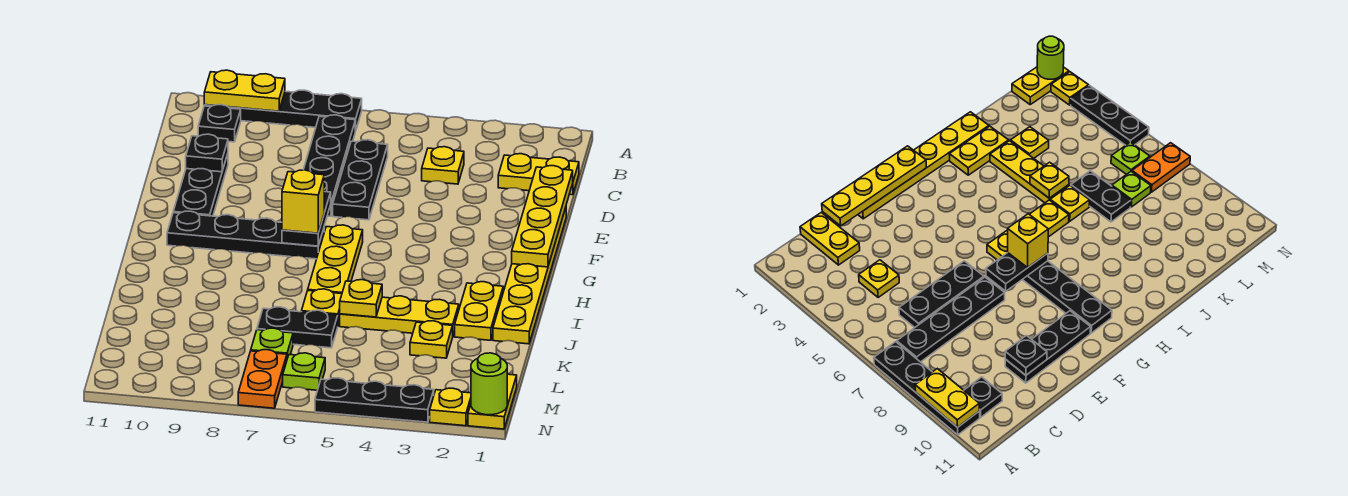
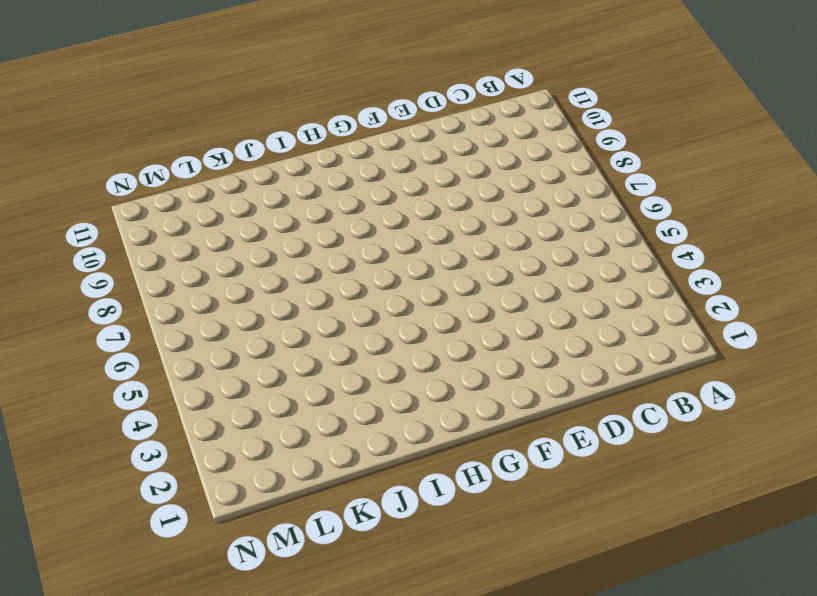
none -> black 1x4 plate [204,90,362,131]
none -> black 1x4 plate [304,115,355,216]
none -> black 1x1 plate [198,105,241,142]

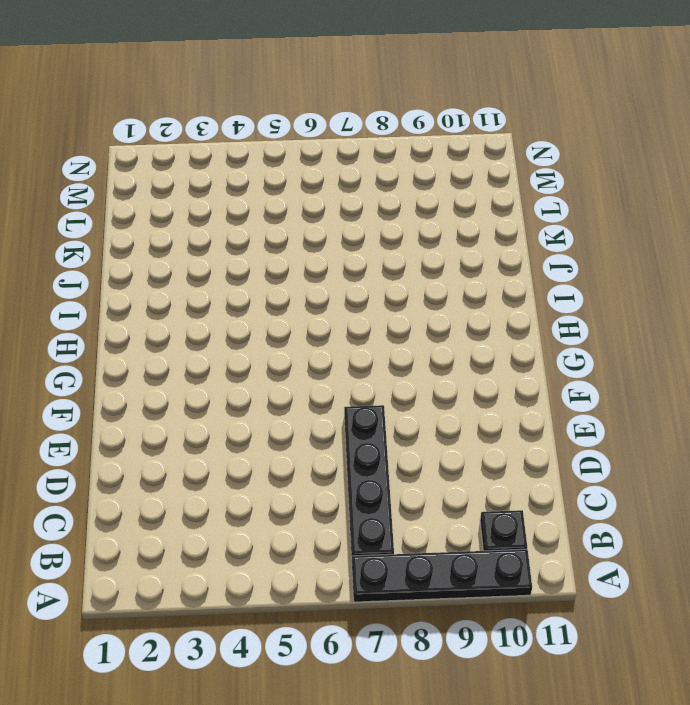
none -> yellow 1x2 plate [498,154,579,195]
none -> yellow 1x1 plate [422,147,464,184]
none -> black 1x3 plate [333,140,388,220]

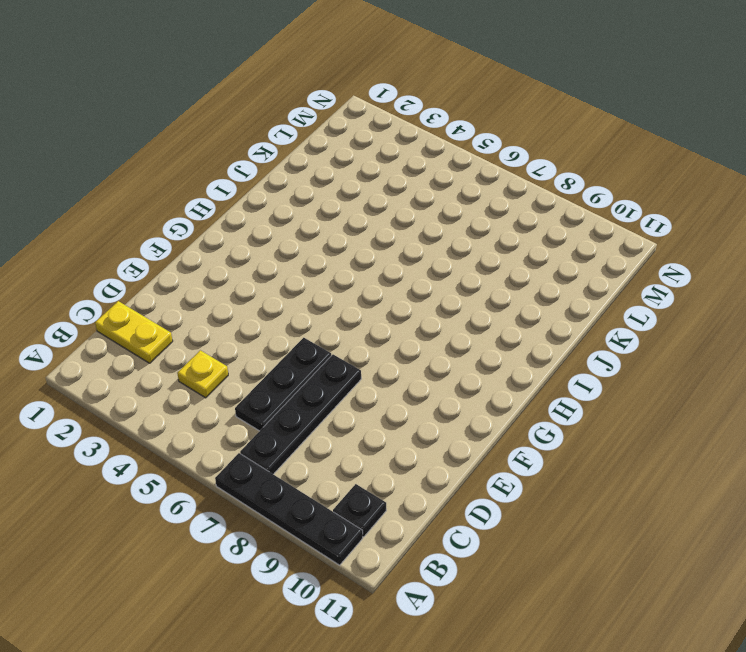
none -> black 1x3 plate [173,154,228,216]
none -> yellow 1x6 plate [493,208,566,344]
none -> yellow 1x3 plate [308,225,363,294]

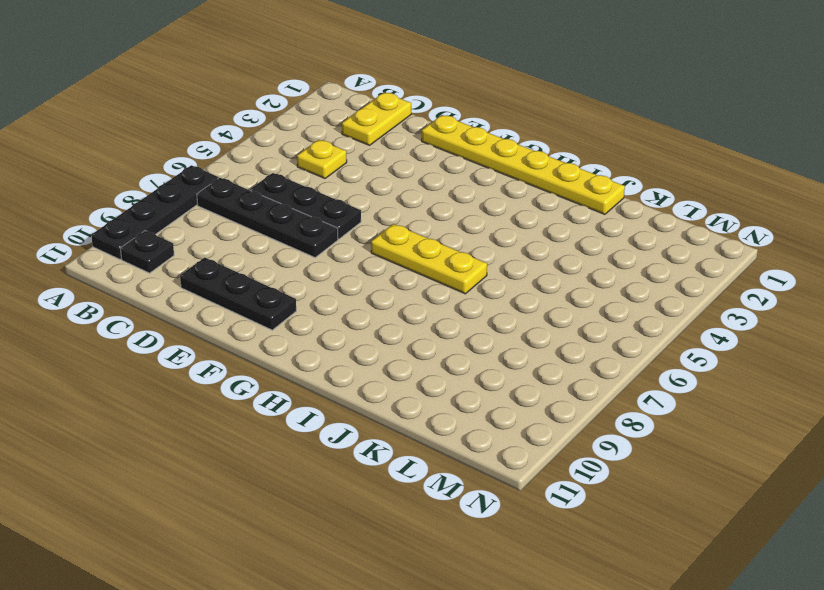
none -> black 1x4 plate [167,211,324,259]
none -> yellow 1x2 plate [455,282,503,340]
none -> yellow 1x3 plate [340,296,459,335]

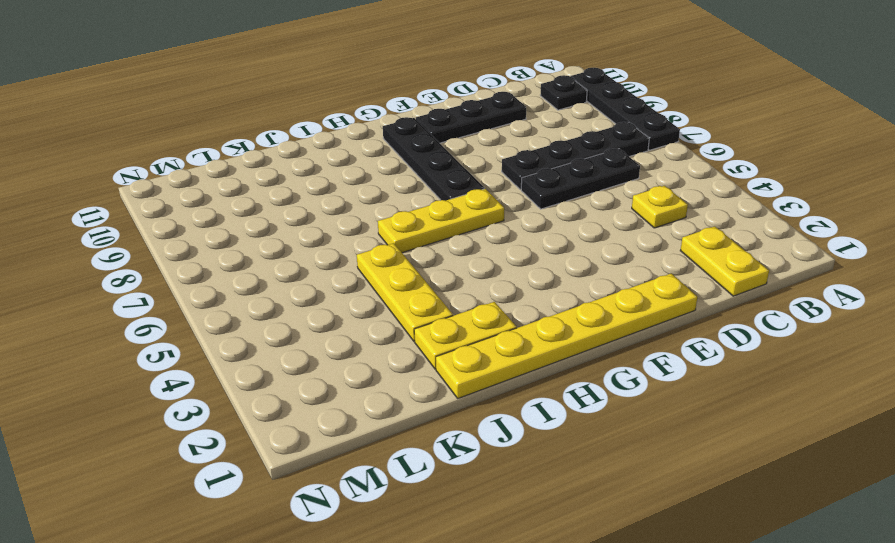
none -> yellow 1x1 plate [302,289,342,325]
none -> yellow 1x1 plate [410,321,453,358]
none -> black 1x2 plate [257,307,338,348]

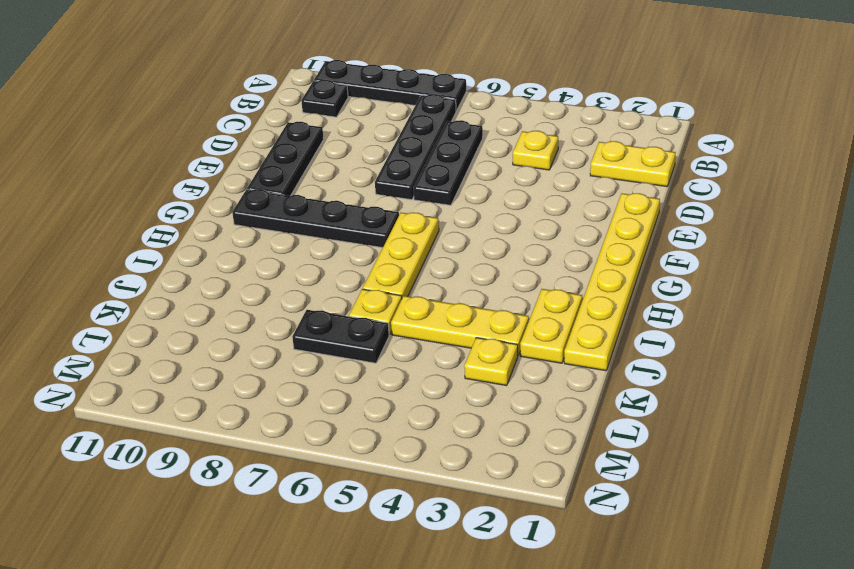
none -> lime 1x1 plate [251,328,293,358]
none -> yellow 1x2 plate [468,374,517,429]
none -> lime 1x1 plate [283,353,325,390]

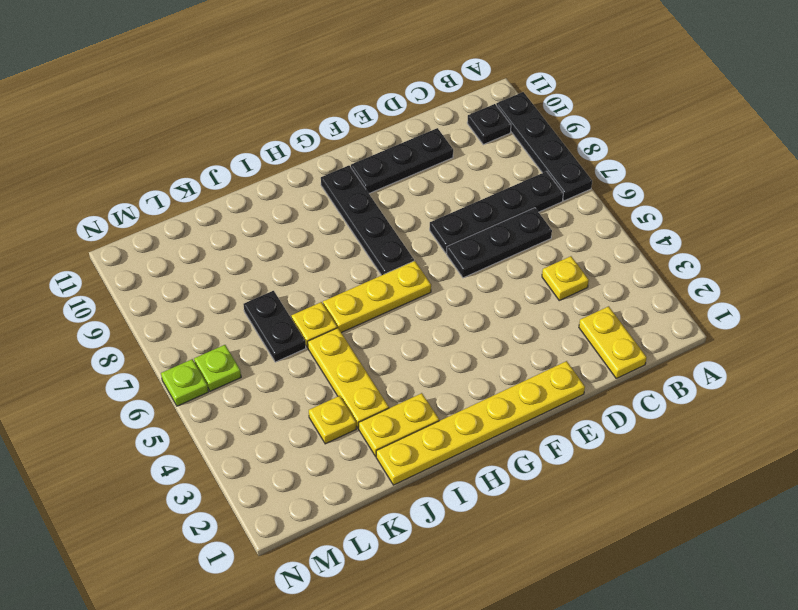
lime 1x1 plate [161,359,208,406] -> lime 1x1 plate moved to [251,328,293,358]
none -> yellow 1x2 plate [468,374,517,429]
none -> orange 1x2 plate [238,350,287,408]
none -> yellow 1x1 plate [430,388,471,426]

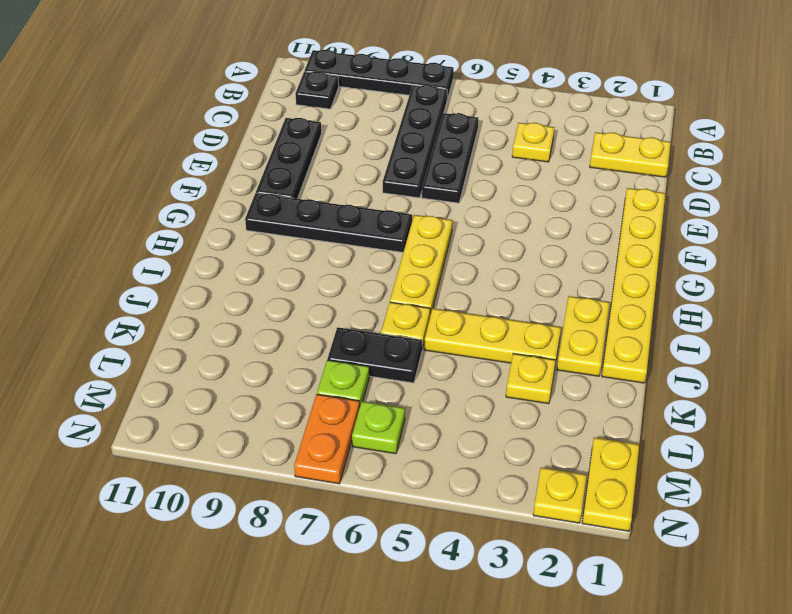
none -> black 1x3 plate [315,378,434,422]
none -> yellow 1x2 plate [204,70,285,111]
none -> yellow 1x4 plate [512,166,573,267]

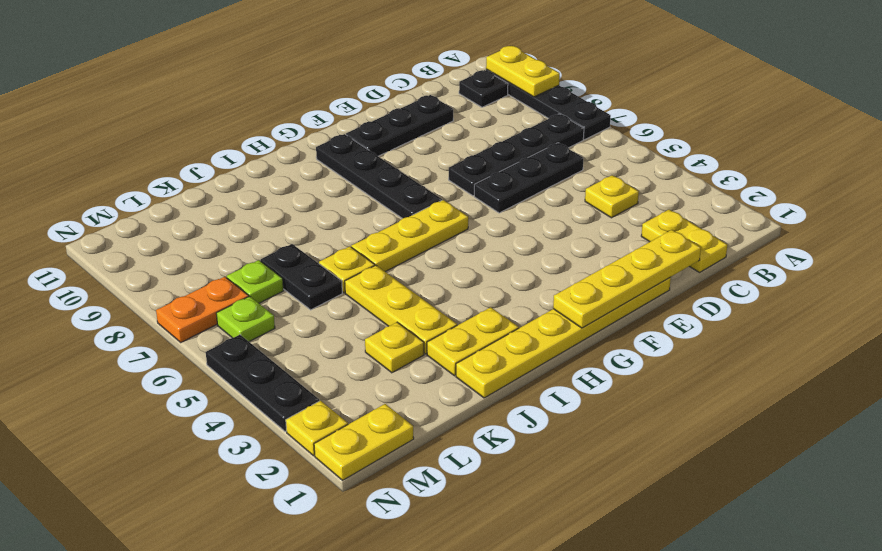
none -> black 1x1 plate [186,134,228,172]
none -> black 1x2 plate [282,192,331,246]
none -> yellow 1x1 plate [340,280,382,317]

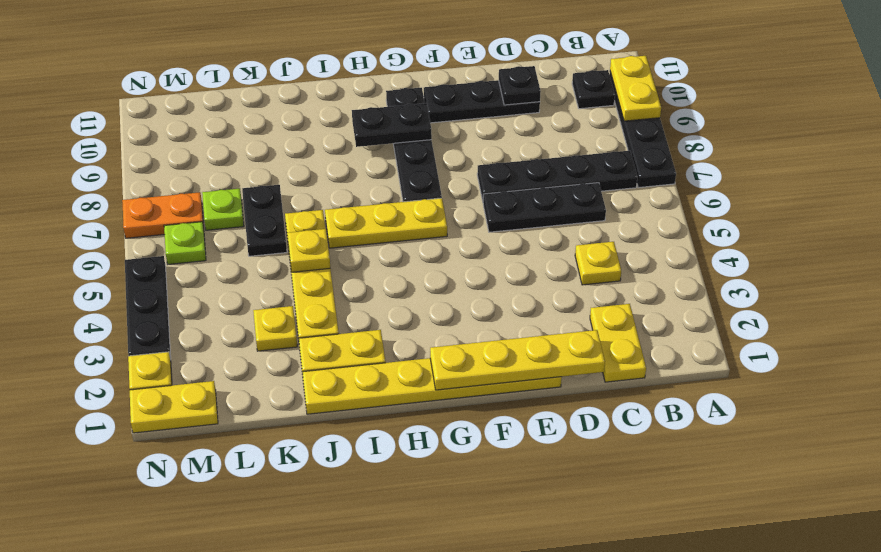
black 1x2 plate [352,103,432,147] -> black 1x2 plate moved to [282,192,331,246]
none -> lime 1x1 round brick [471,353,507,415]
none -> yellow 1x1 brick [282,170,324,233]

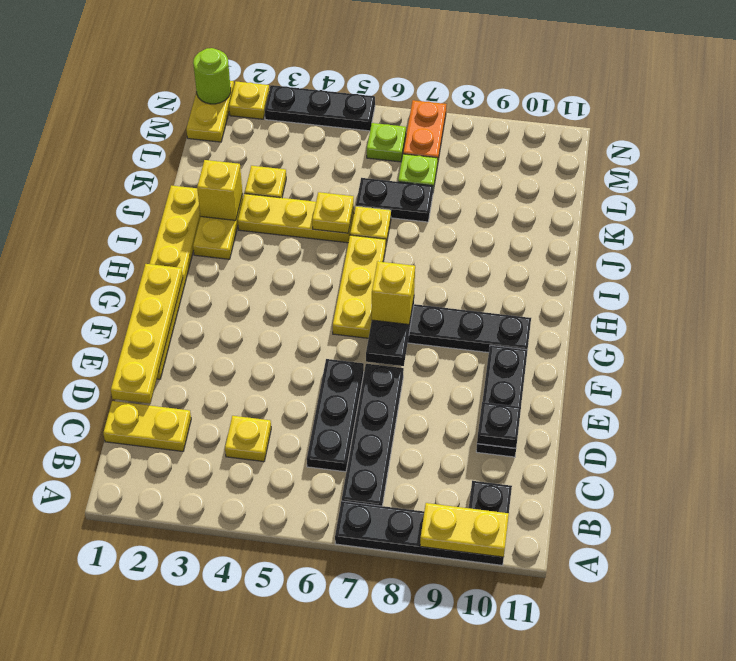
yellow 1x1 brick [197,160,243,220] -> none

